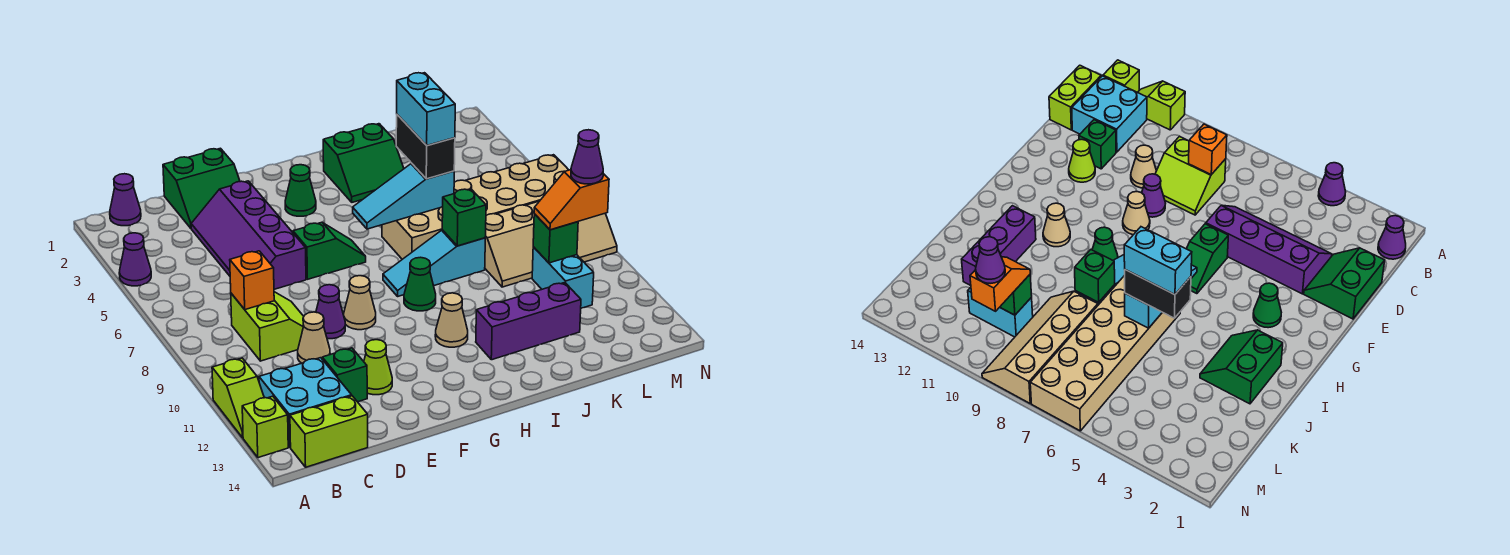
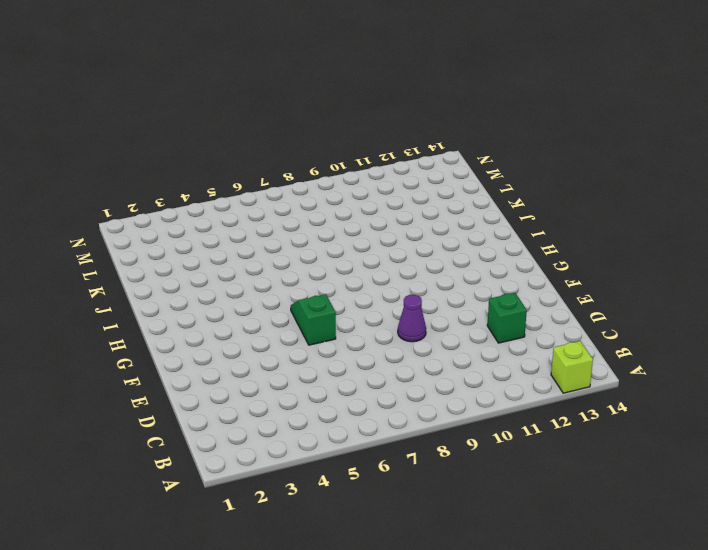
none -> purple 1x1 cone [119,233,151,286]
none -> lime 1x2 slope [212,358,264,438]
none -> purple 1x1 cone [110,174,141,226]
none -> cyan 2x2 brick [259,358,352,447]

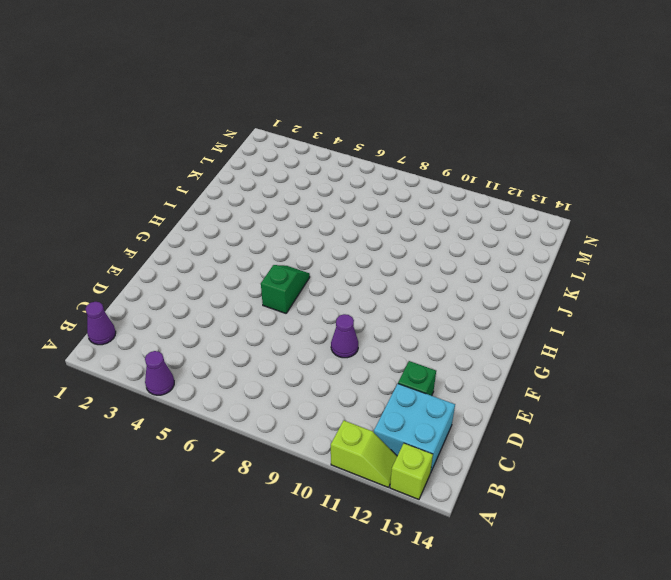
none -> lime 1x2 brick [290,396,368,467]
none -> lime 2x2 slope [231,292,304,361]
none -> green 2x2 slope [163,148,240,228]
none -> purple 2x4 slope [191,181,306,289]

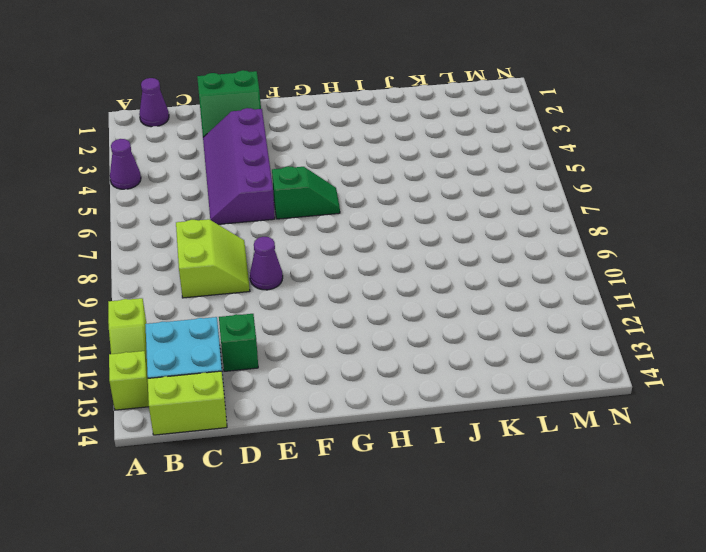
none -> tan 1x1 cone [298,312,330,363]
none -> lime 1x1 cone [364,340,392,395]
none -> tan 1x1 cone [344,276,376,330]
none -> green 1x1 cone [285,165,316,216]

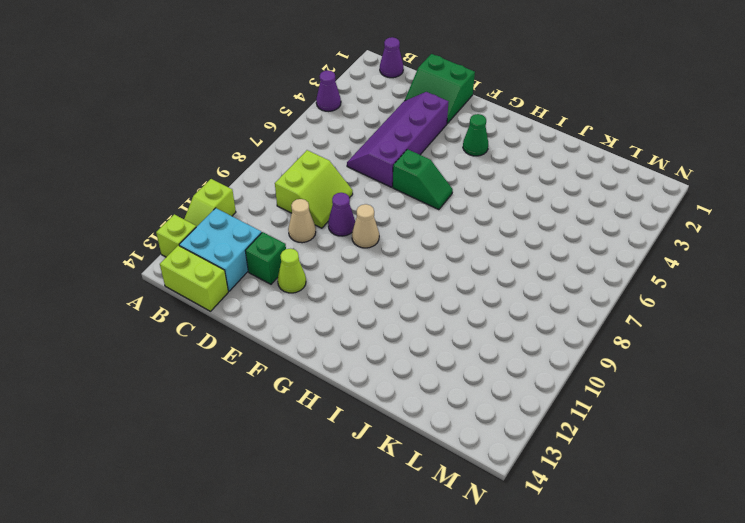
none -> cyan 1x3 slope [383,230,485,296]
none -> green 1x1 cone [404,257,436,311]
none -> tan 1x1 cone [435,293,468,347]
none -> green 2x2 slope [323,124,404,202]

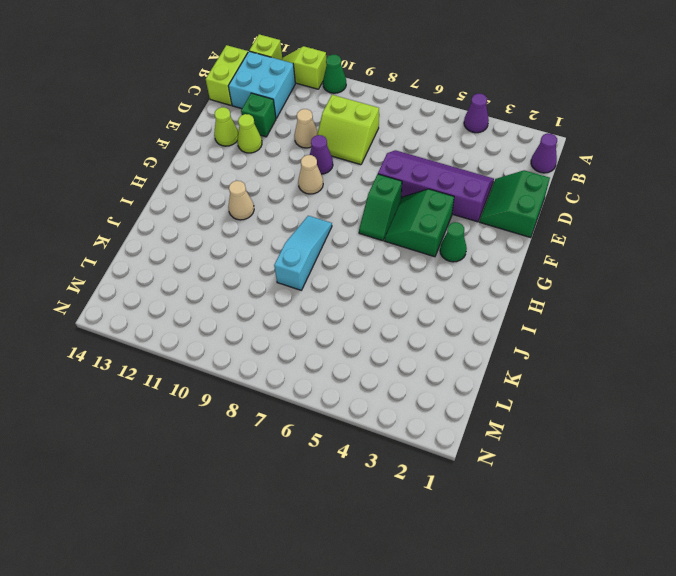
green 1x1 cone [323,55,346,93] -> green 1x1 cone moved to [404,257,436,311]
lime 1x1 cone [214,107,238,146] -> none
green 2x2 slope [385,189,454,257] -> green 2x2 slope moved to [323,124,404,202]
none -> tan 2x6 brick [382,155,568,259]
none -> purple 1x3 brick [476,283,581,360]
none -> tan 2x4 slope [485,201,617,287]
none -> cyan 1x2 brick [532,247,594,308]

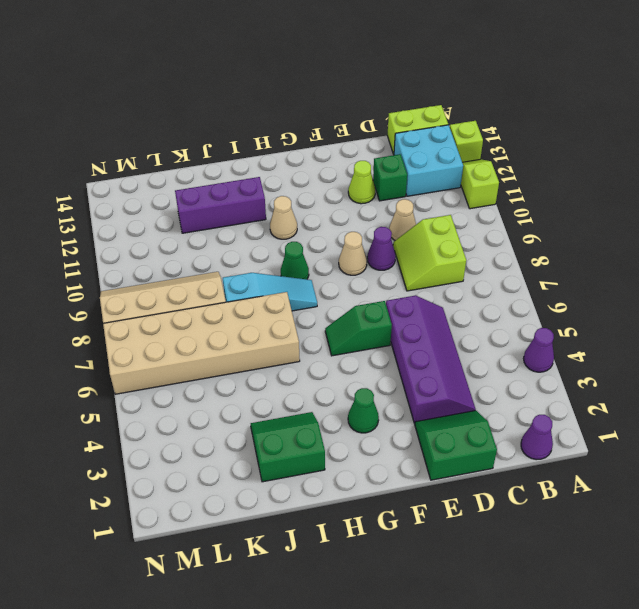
none -> cyan 1x2 brick [532,247,594,308]
none -> orange 1x1 brick [230,251,274,310]
none -> cyan 1x3 slope [353,163,454,229]
none -> green 1x1 brick [442,189,486,246]

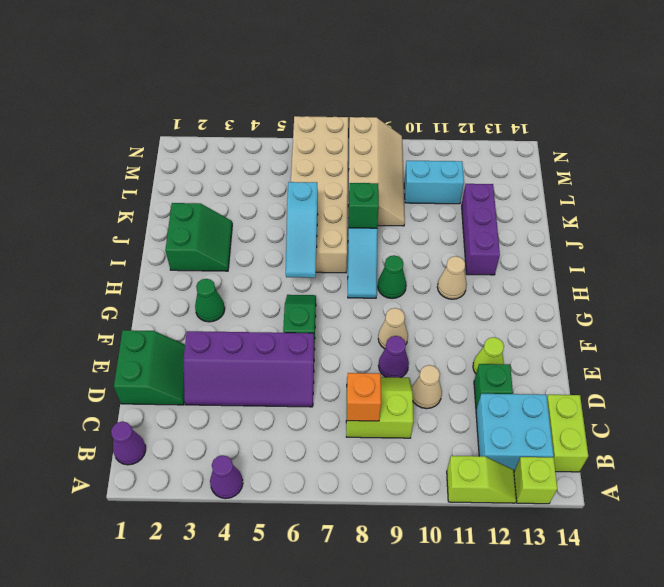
none -> green 1x1 brick [533,214,578,263]
none -> black 1x2 brick [396,115,455,179]
none -> orange 1x2 slope [534,170,609,230]
none -> cyan 1x2 brick [397,73,455,146]

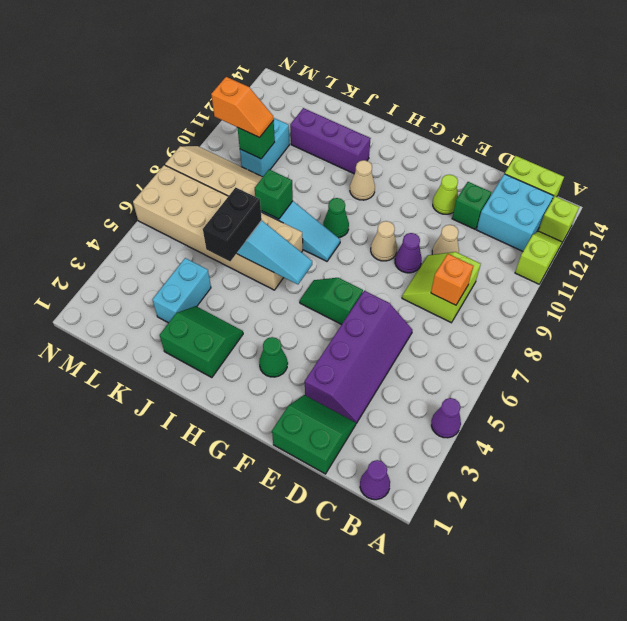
cyan 1x2 brick [153,258,211,323] -> cyan 1x2 brick moved to [397,73,455,146]
none -> purple 1x1 cone [571,130,603,184]

